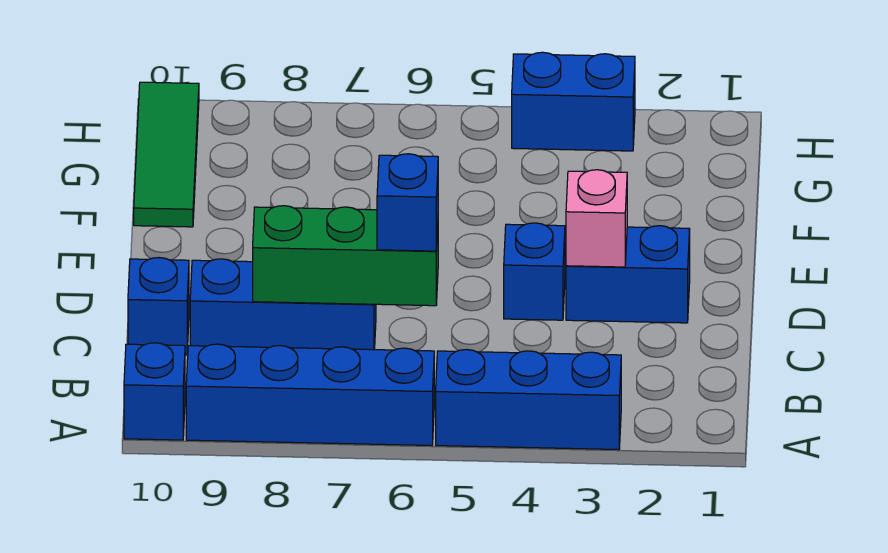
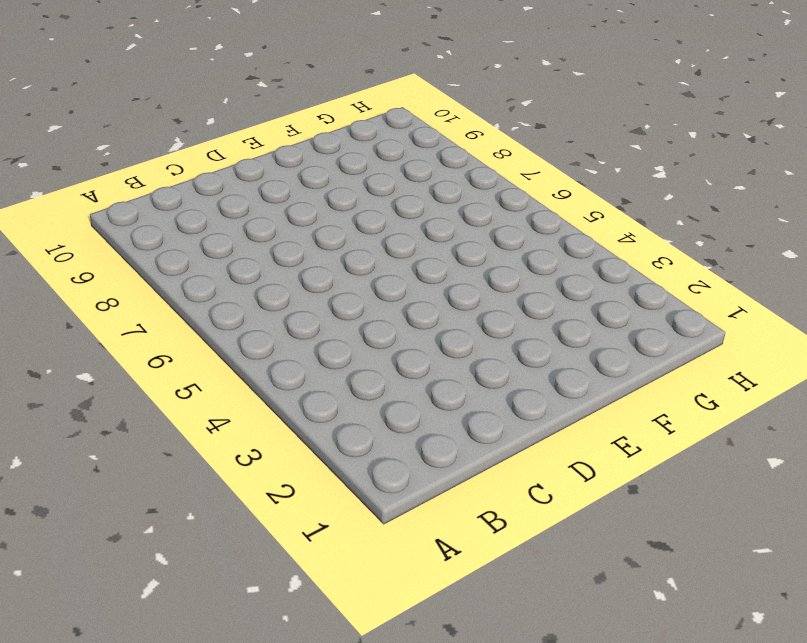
none -> blue 1x3 brick [436,350,621,450]
none -> blue 1x4 brick [186,344,434,445]
none -> blue 1x1 brick [124,343,185,440]

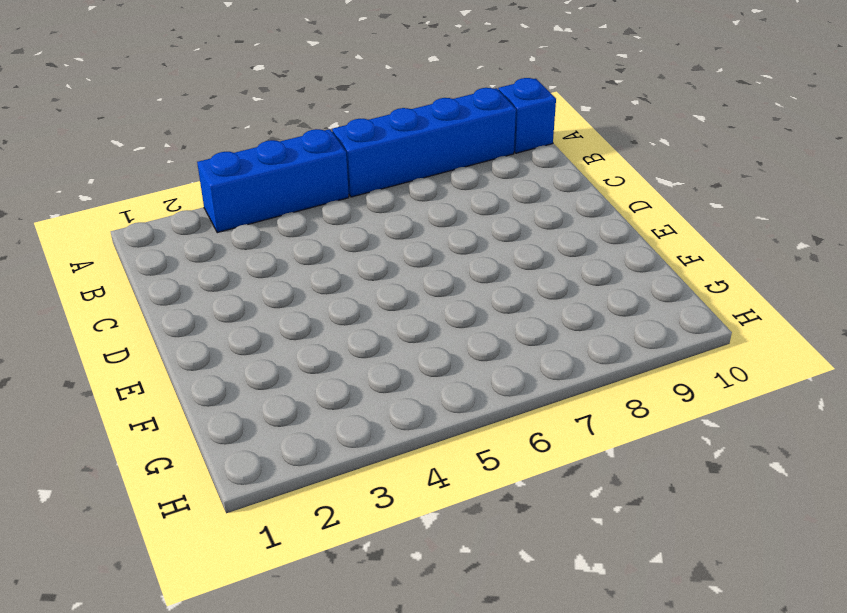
none -> blue 1x3 brick [190,259,376,350]
none -> blue 1x1 brick [128,258,189,355]
none -> blue 1x2 brick [566,226,690,323]

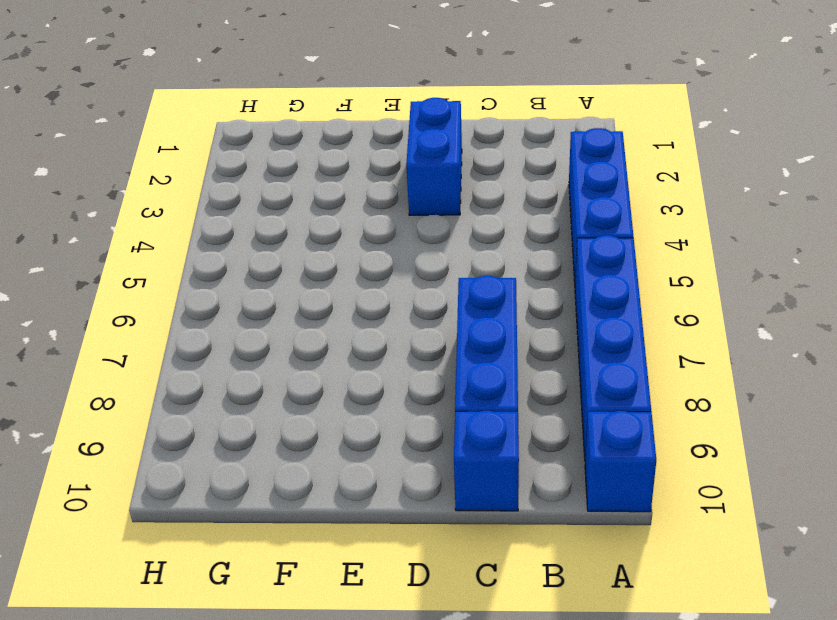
none -> blue 1x1 brick [504,223,565,320]
none -> green 1x3 tile [134,82,199,227]
none -> blue 1x2 brick [512,52,635,151]

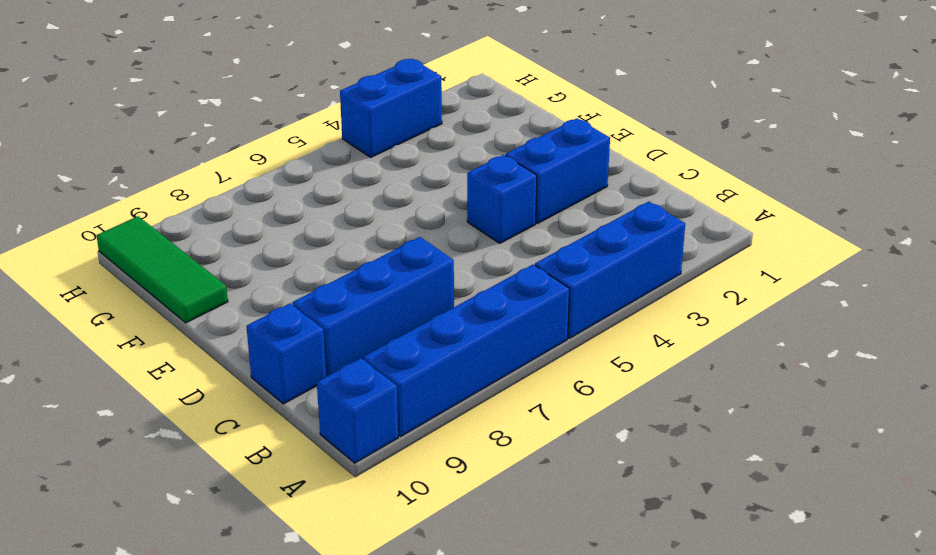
none -> green 1x3 brick [253,206,438,306]
none -> pink 1x1 brick [566,170,627,267]
none -> blue 1x1 brick [377,154,438,251]

